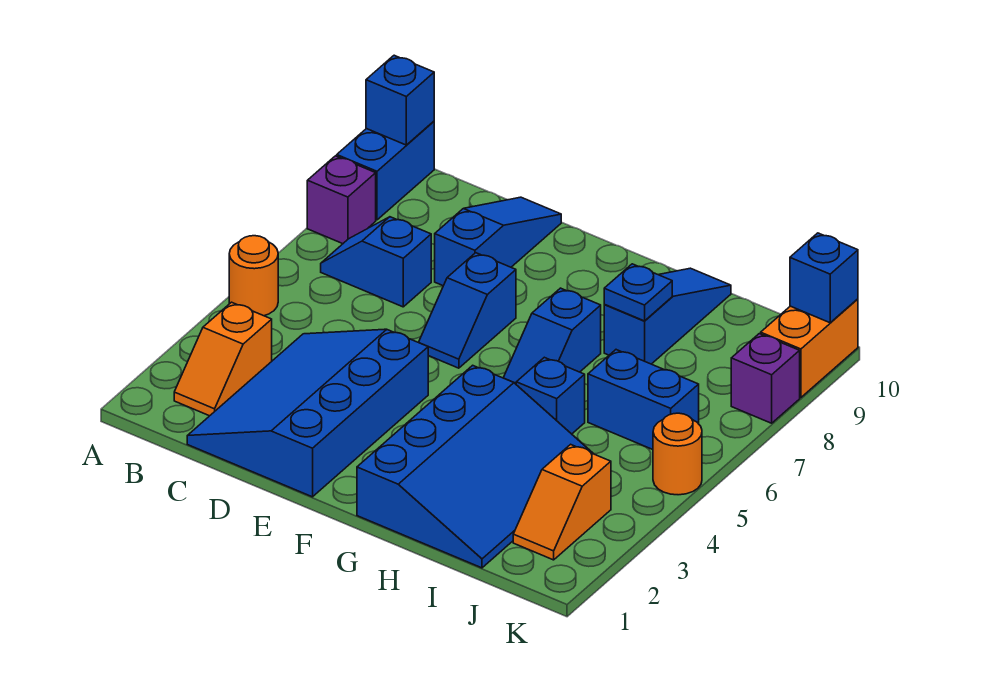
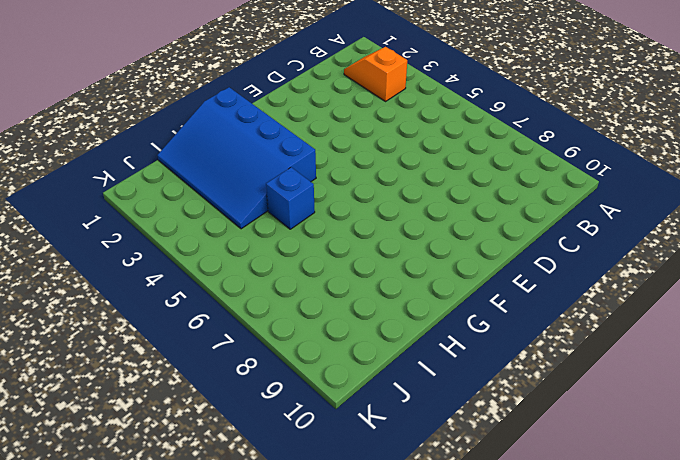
none -> orange 1x1 round brick [229,236,278,316]
none -> purple 1x1 brick [307,156,376,244]
none -> blue 1x2 brick [337,121,434,220]

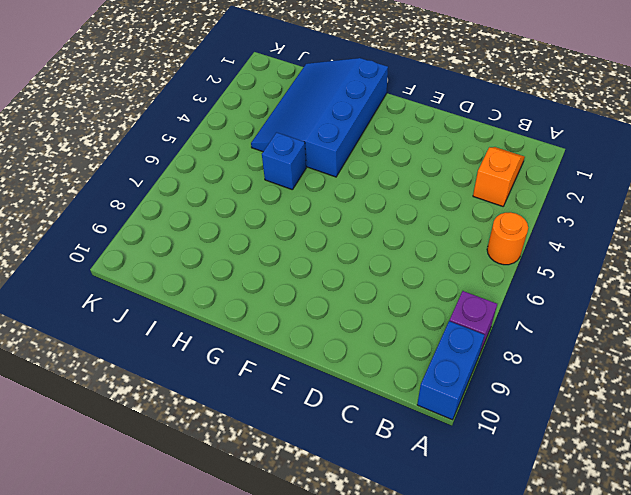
none -> blue 1x2 slope [321,217,431,307]
none -> blue 3x4 slope [187,329,428,497]
none -> blue 1x3 slope [435,197,561,286]

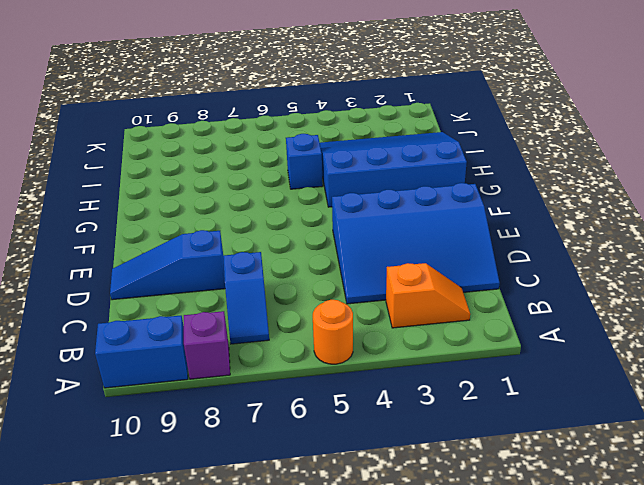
none -> blue 1x2 slope [419,253,516,368]
none -> blue 1x2 slope [503,288,601,384]
none -> blue 1x3 slope [604,268,731,364]

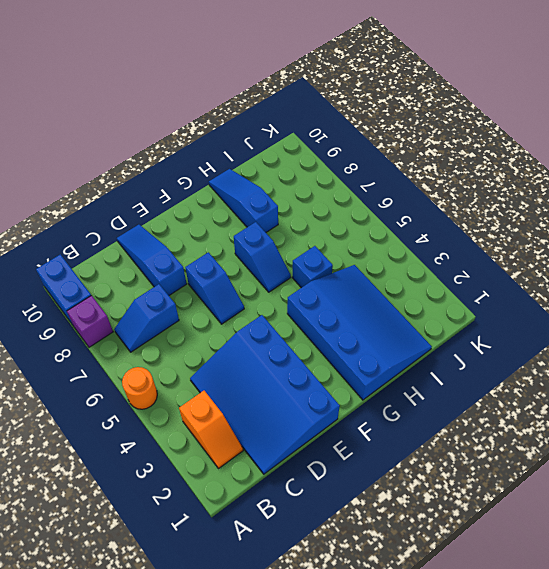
none -> blue 1x2 brick [588,350,699,450]
none -> orange 1x2 slope [513,444,611,560]
none -> orange 1x1 round brick [653,413,702,495]

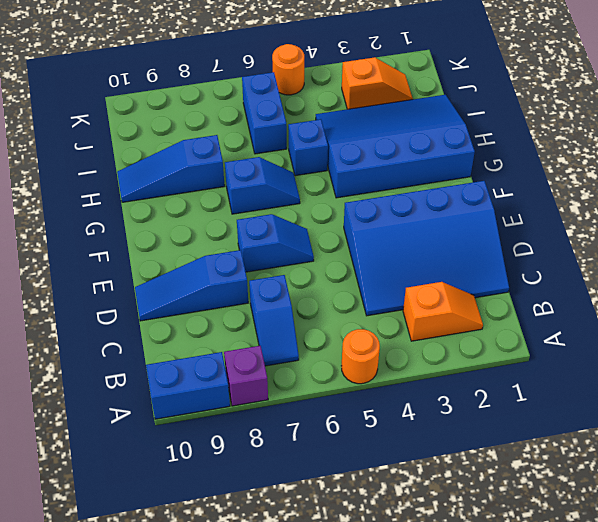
none -> purple 1x1 brick [731,334,800,423]
none -> orange 1x2 brick [761,299,858,398]
none -> blue 1x1 brick [366,55,434,145]

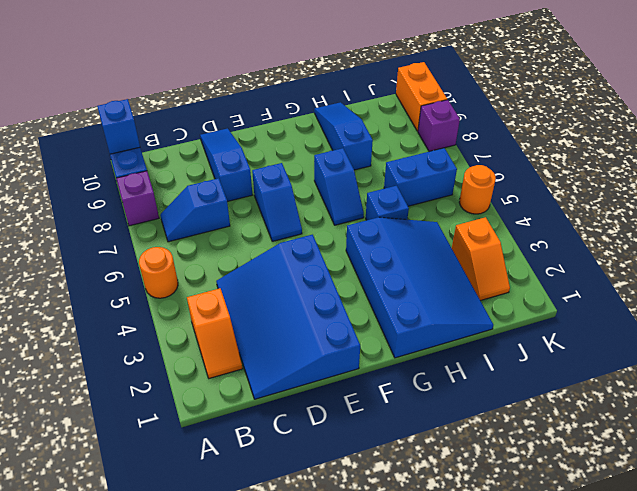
none -> blue 1x1 plate [604,264,672,321]
none -> blue 1x1 brick [790,233,858,323]

